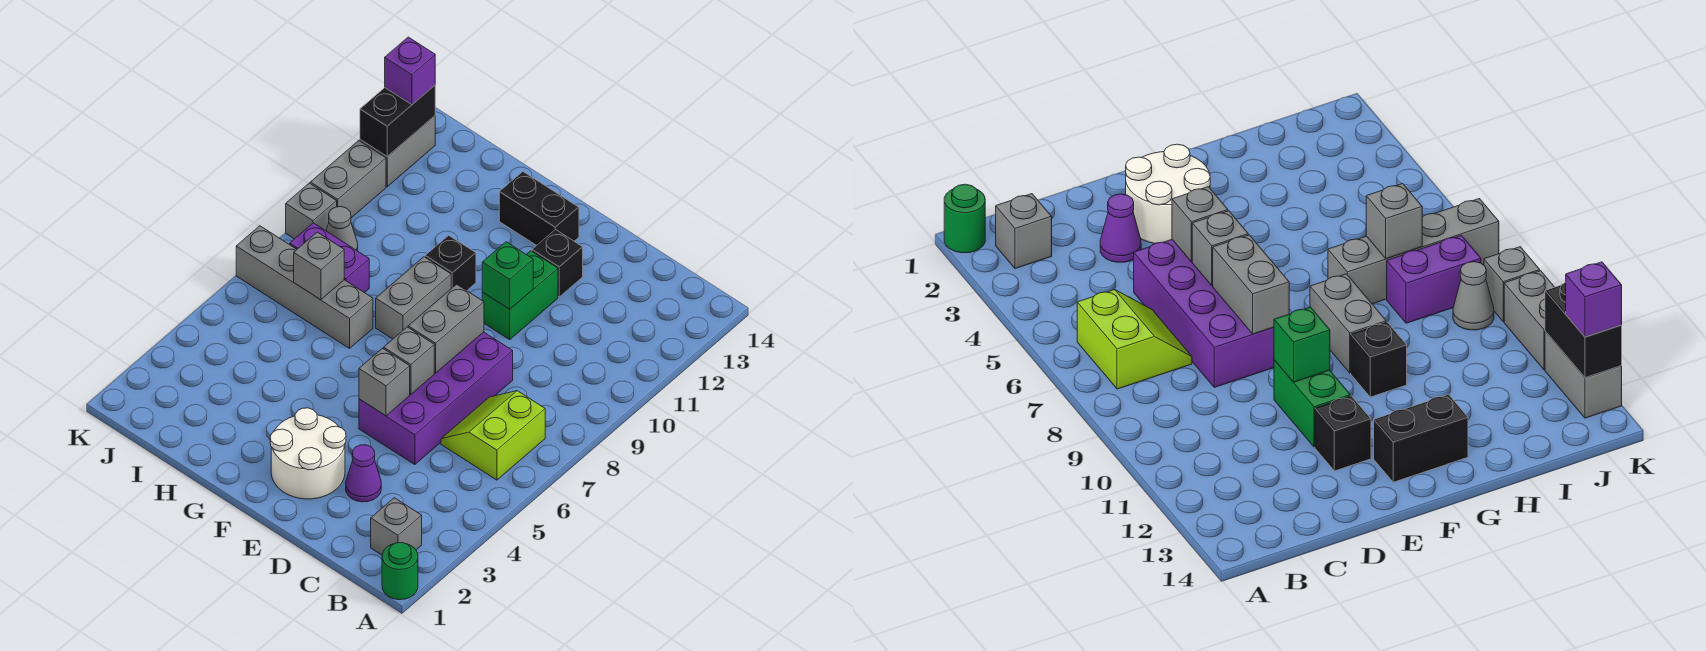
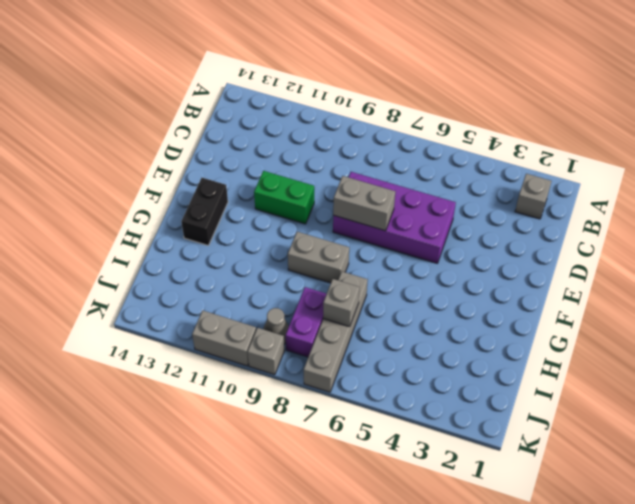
none -> green 1x1 round brick [382,543,418,600]
none -> lime 2x2 slope [441,391,545,480]
none -> purple 1x1 cone [346,445,381,502]

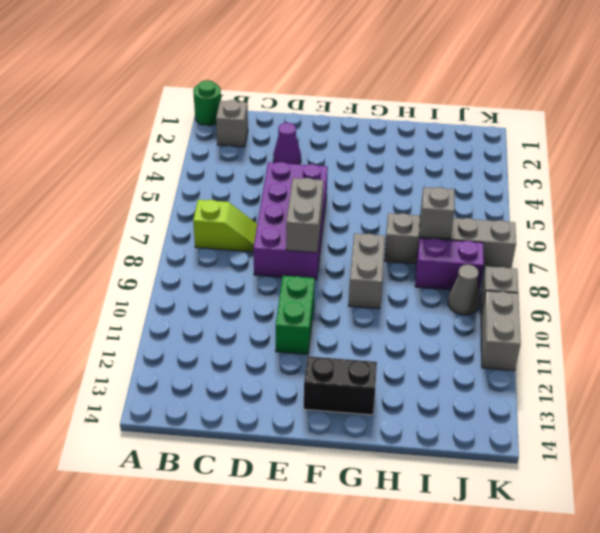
lime 1x2 slope [193,200,257,252] -> lime 2x2 slope [441,391,545,480]
none -> white 2x2 round brick [270,408,346,499]
none -> black 1x1 brick [532,229,583,297]
none -> black 1x1 brick [425,235,476,291]

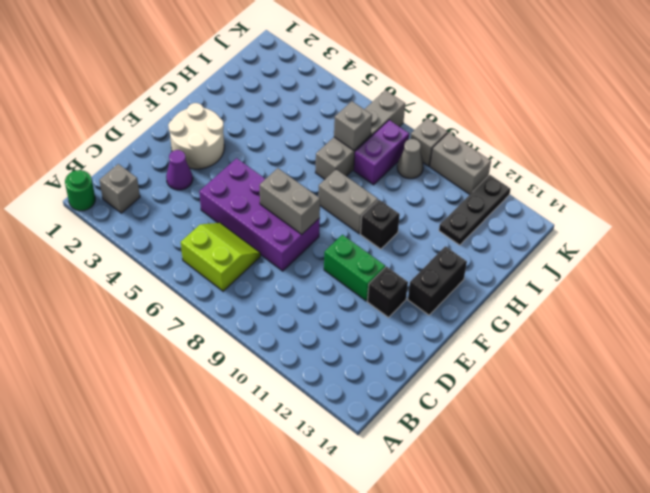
black 1x3 plate [439,175,511,245] -> grey 1x2 brick [360,116,435,187]
none -> grey 1x1 brick [359,348,410,416]
none -> grey 1x1 brick [384,327,434,394]
none -> green 1x1 brick [482,242,533,309]

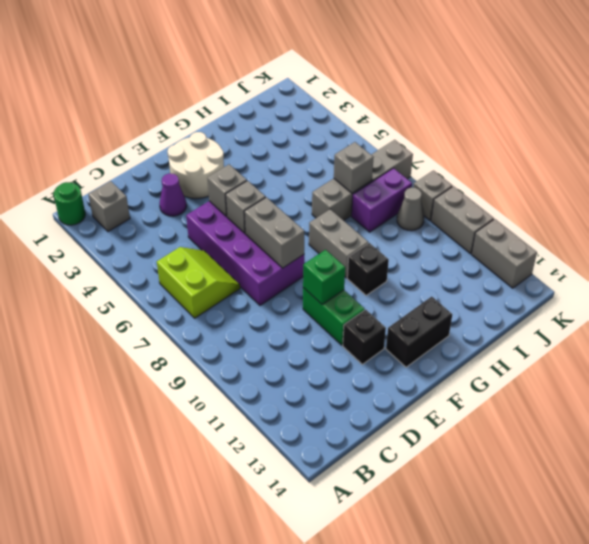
none -> black 1x2 brick [360,85,435,156]
none -> purple 1x1 brick [385,37,435,105]

